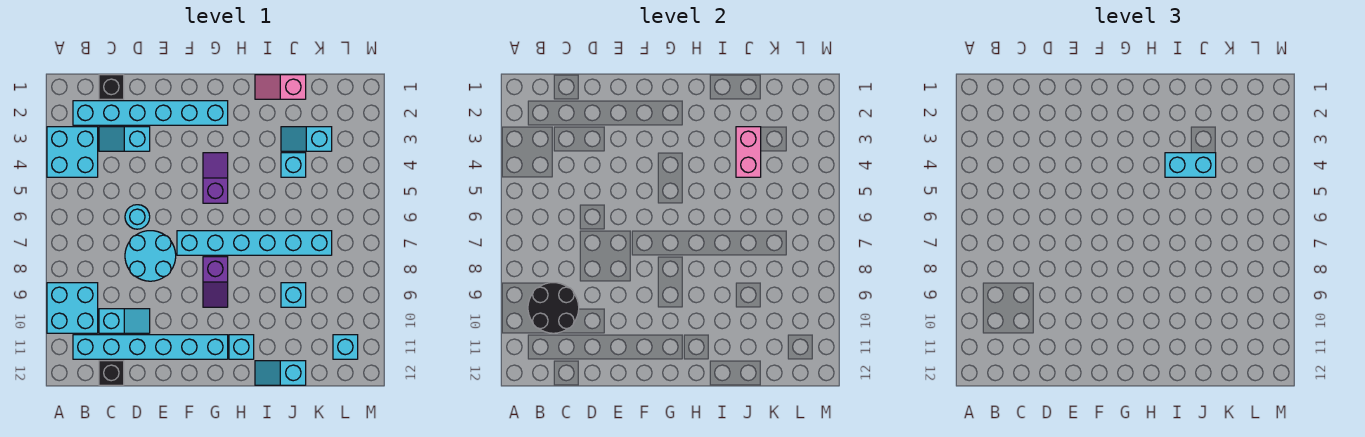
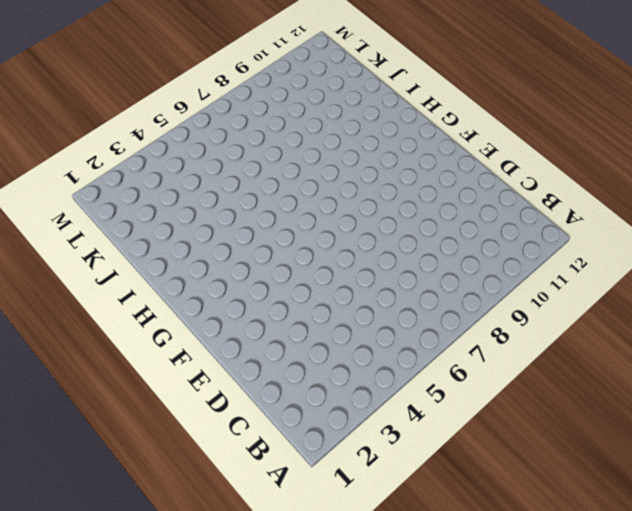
none -> cyan 2x2 brick [47,127,98,177]
none -> cyan 2x2 brick [47,283,98,333]
none -> cyan 1x6 brick [73,101,228,125]

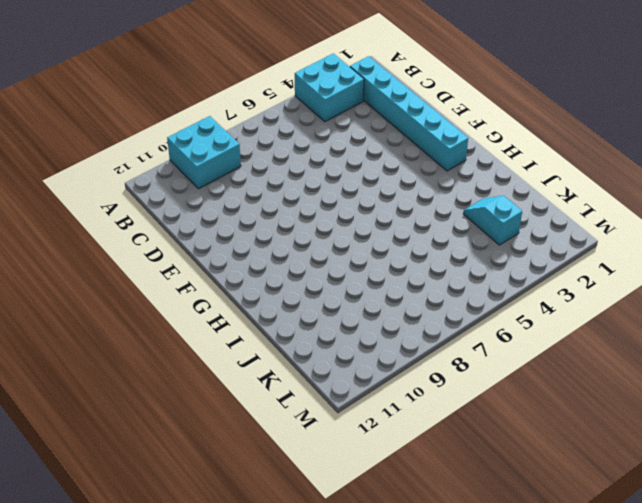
none -> cyan 1x6 brick [73,335,228,359]
none -> black 1x1 brick [99,75,124,99]
none -> cyan 1x2 slope [99,127,150,151]

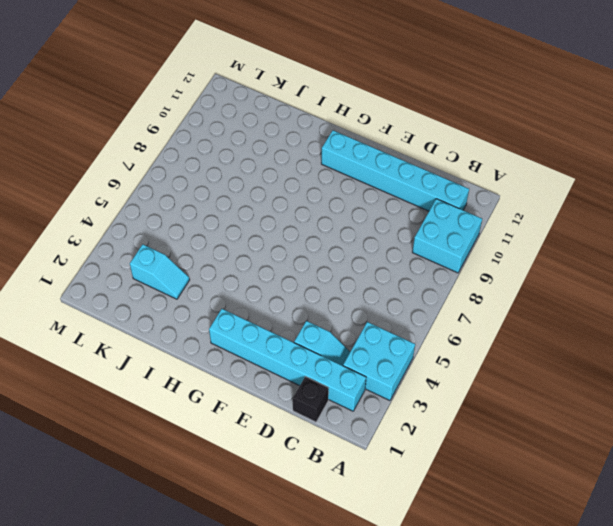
none -> cyan 1x2 slope [99,309,150,333]
none -> black 1x1 brick [99,361,124,385]
none -> cyan 1x1 round brick [125,205,150,229]

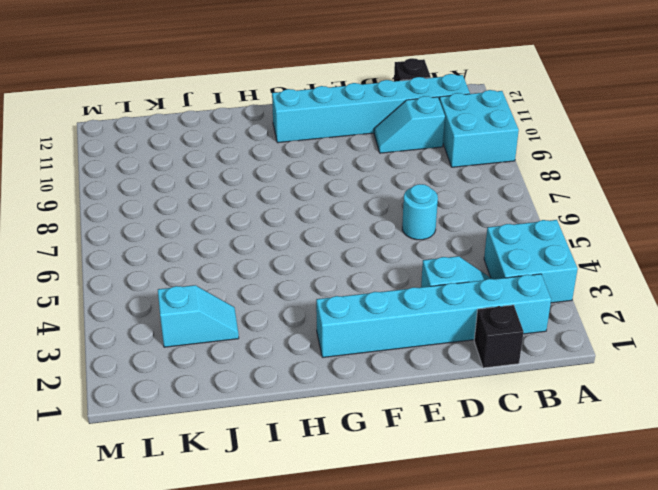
none -> cyan 2x2 round brick [125,231,176,281]
none -> cyan 1x6 brick [177,231,332,255]
none -> purple 1x2 slope [203,153,228,203]

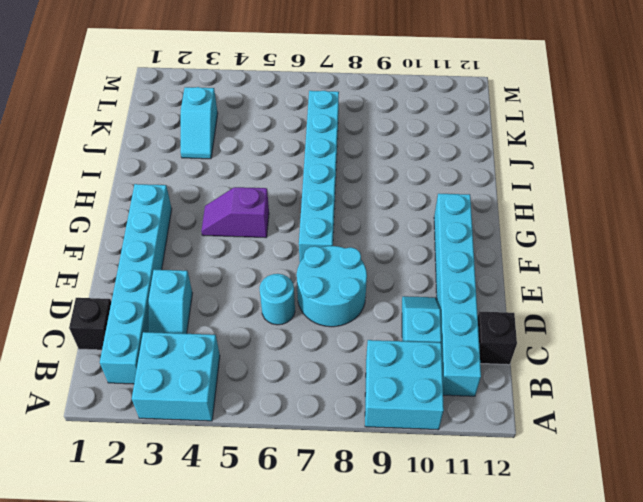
none -> purple 1x2 slope [203,257,228,307]
none -> cyan 1x1 brick [229,335,254,359]
none -> pink 1x2 slope [255,75,306,99]

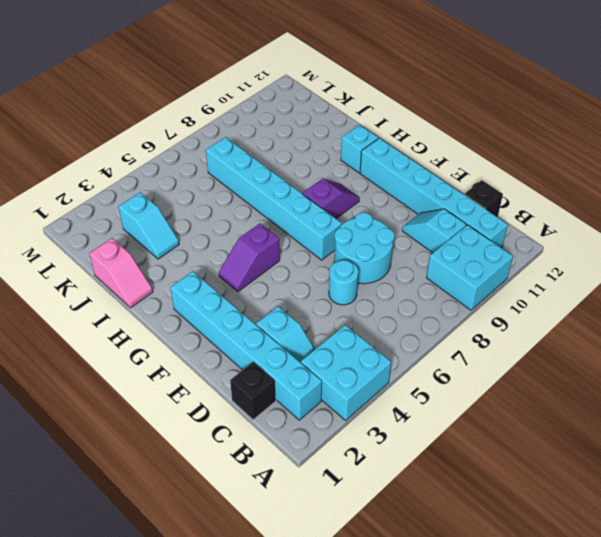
none -> cyan 1x2 slope [255,361,306,385]
none -> cyan 1x1 brick [281,153,306,177]
none -> cyan 1x1 brick [281,283,306,307]

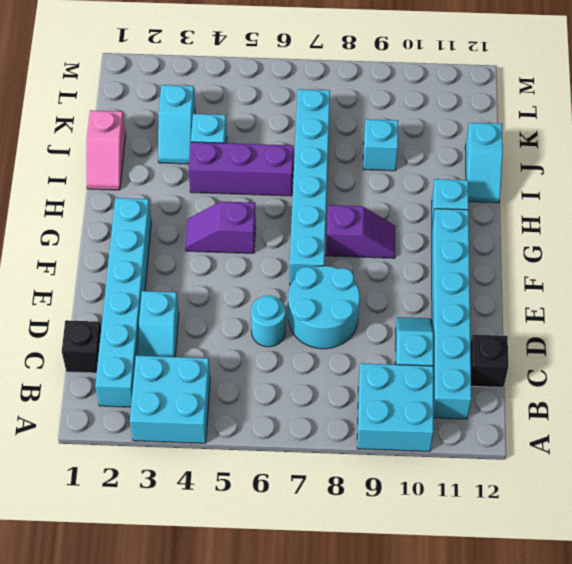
purple 1x3 brick [188,142,293,196] -> none
none -> cyan 1x1 brick [333,335,358,359]
none -> black 2x2 round brick [528,283,579,333]
none -> pink 1x2 brick [736,127,761,177]

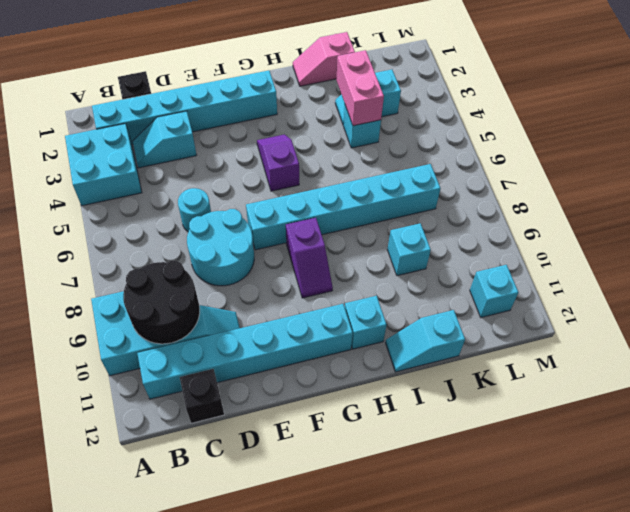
none -> cyan 1x2 brick [1165,153,1216,177]

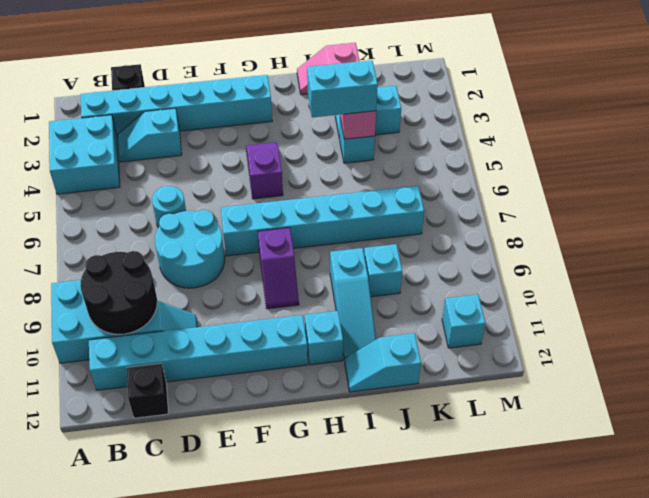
cyan 1x3 slope [330,248,376,360] -> none

